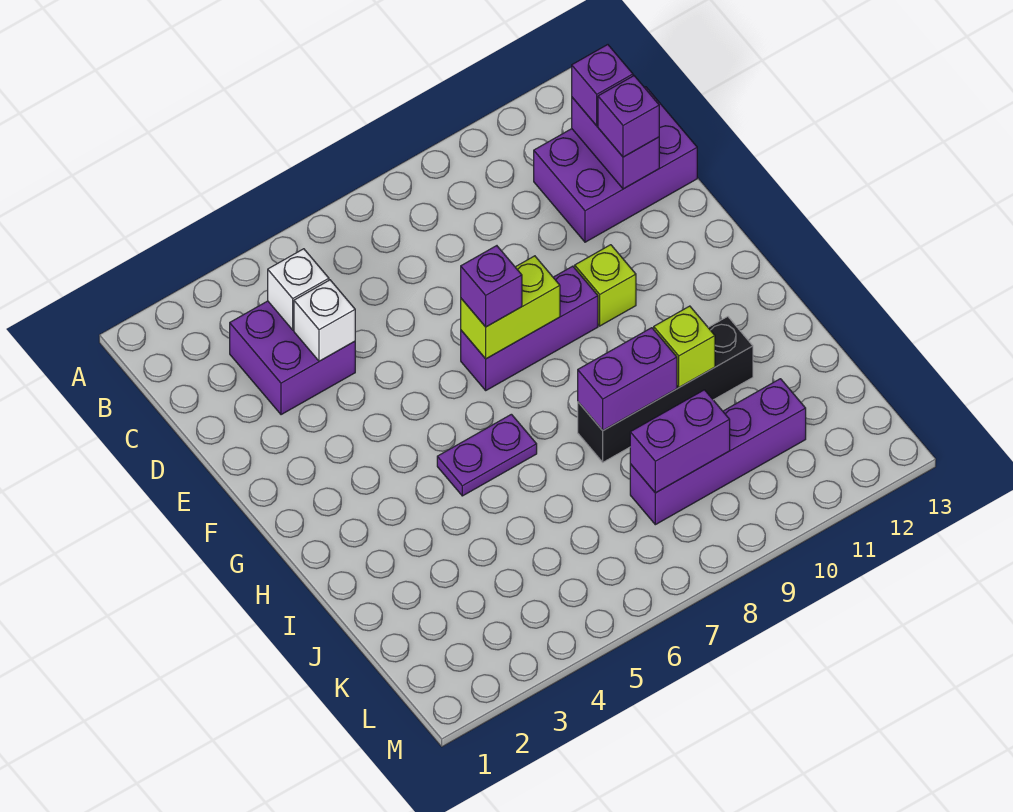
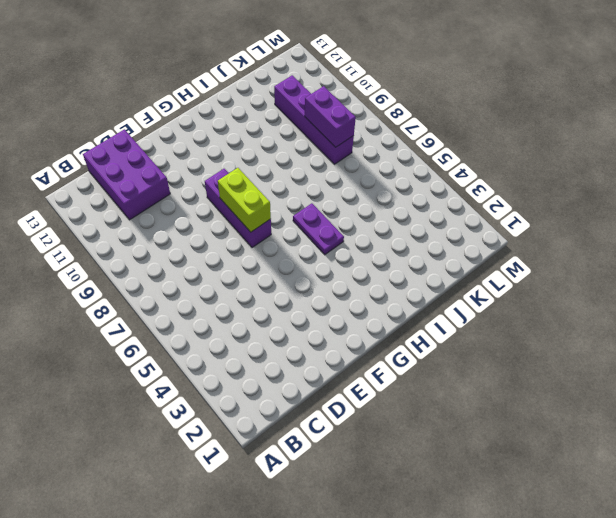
none -> purple 2x2 brick [230,301,355,415]
none -> lime 1x1 brick [575,245,636,326]
none -> black 1x4 brick [578,317,753,462]

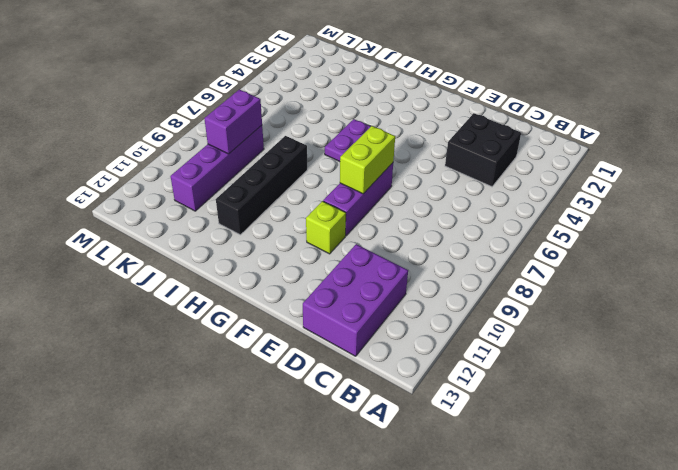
black 2x2 brick [445,113,521,187] -> purple 2x2 brick [230,301,355,415]
none -> white 1x1 brick [268,249,329,330]
none -> purple 1x2 brick [572,97,659,189]
none -> white 1x1 brick [294,280,355,361]

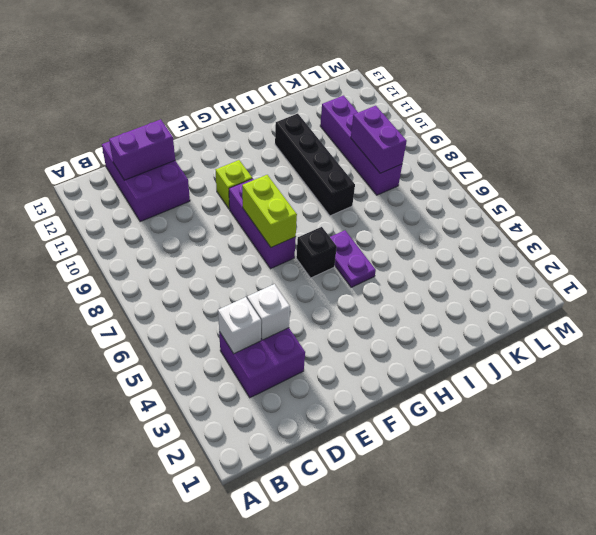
black 1x1 brick [296,227,337,278] -> none
none -> purple 1x2 brick [578,328,677,430]
none -> lime 1x1 brick [654,306,715,387]
none -> purple 1x1 brick [572,45,633,126]

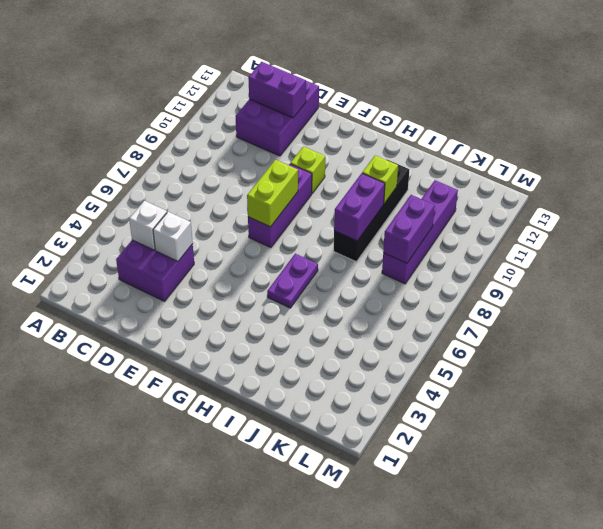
none -> purple 1x1 brick [572,45,633,126]
none -> purple 1x1 brick [598,76,659,157]
none -> purple 1x1 brick [461,246,522,327]

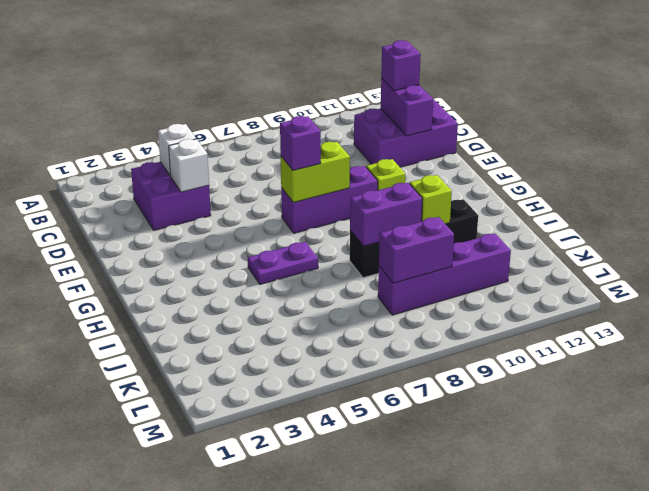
none -> purple 1x1 brick [598,76,659,157]

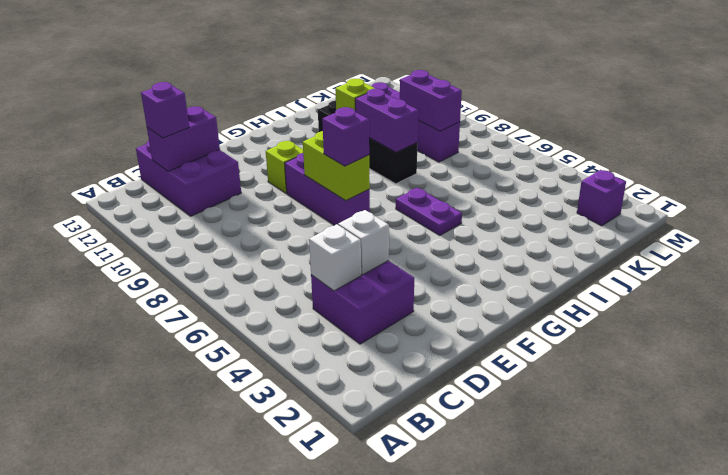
purple 1x1 brick [577,170,626,226] -> purple 1x1 brick moved to [598,76,659,157]

